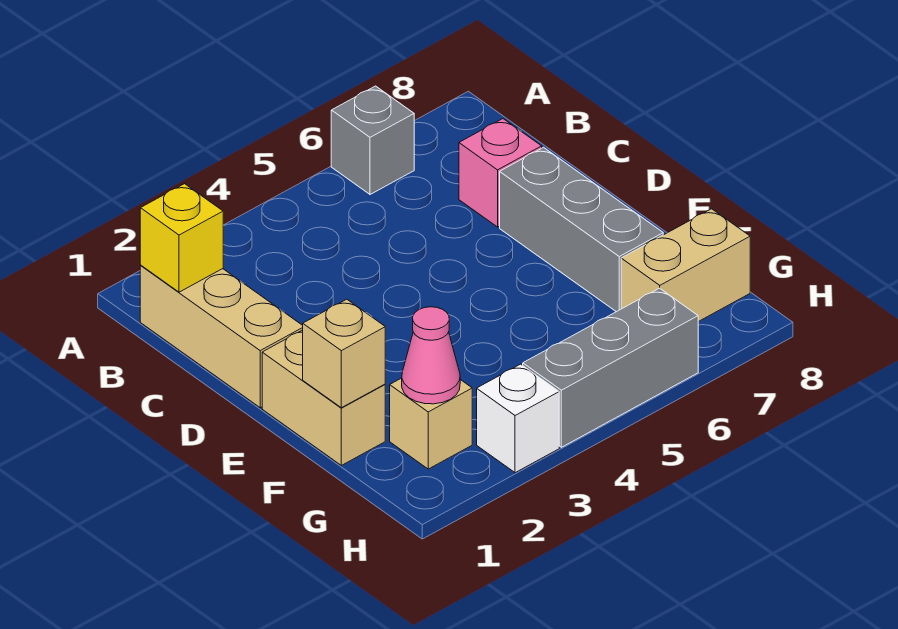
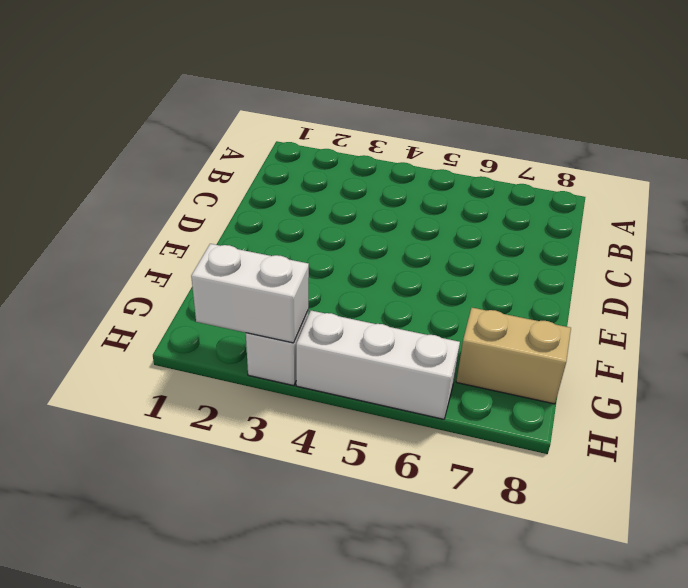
white 1x2 brick [191,244,309,343] -> none
white 1x3 brick [296,311,460,419] -> grey 1x3 brick [523,288,698,447]
none -> grey 1x1 brick [331,86,414,195]
none -> tan 1x3 brick [140,266,303,408]
none -> pink 1x1 brick [459,119,542,227]

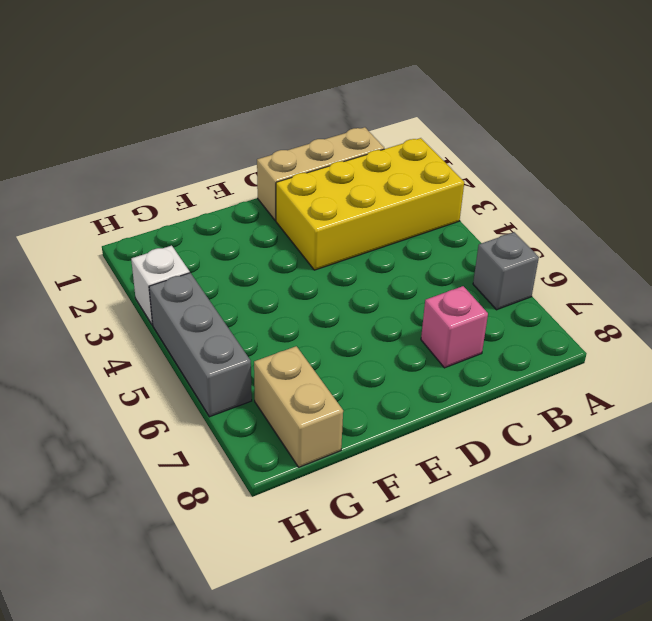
yellow 2x4 brick [276,138,464,270] -> none
none -> grey 1x3 brick [500,147,663,312]
none -> tan 1x2 brick [262,330,385,465]
none -> tan 1x1 brick [390,378,472,469]

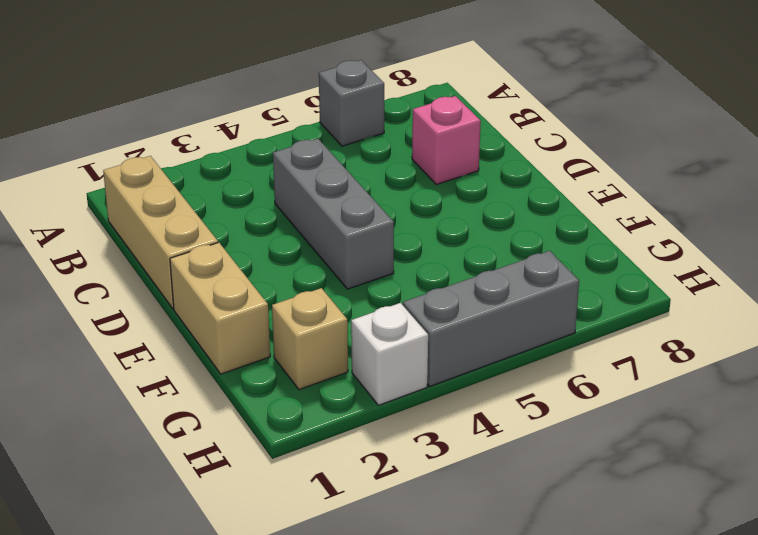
grey 1x3 brick [273,139,394,289] -> grey 1x3 brick moved to [500,147,663,312]
none -> tan 1x2 brick [621,209,750,322]
none -> yellow 1x1 brick [140,184,223,292]
none -> tan 1x1 brick [303,299,385,408]

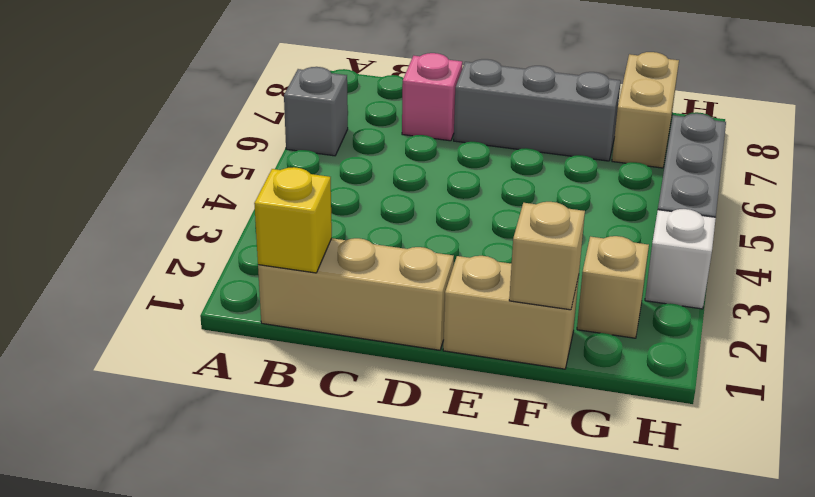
none -> pink 1x1 cone [402,307,460,404]

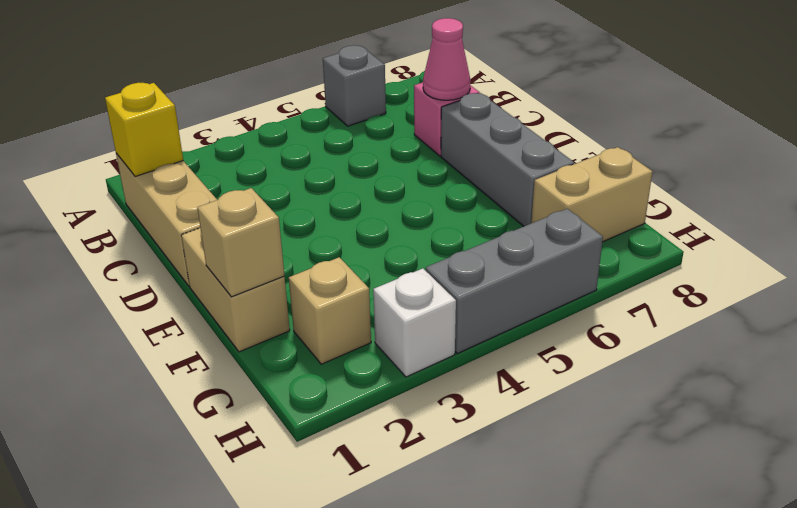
pink 1x1 cone [423,18,471,100] -> pink 1x1 cone moved to [402,307,460,404]

